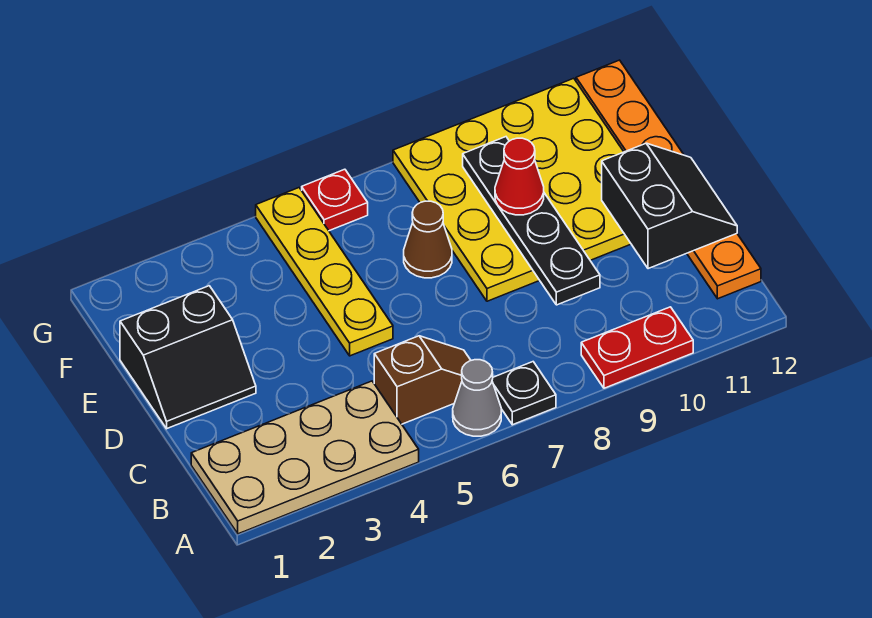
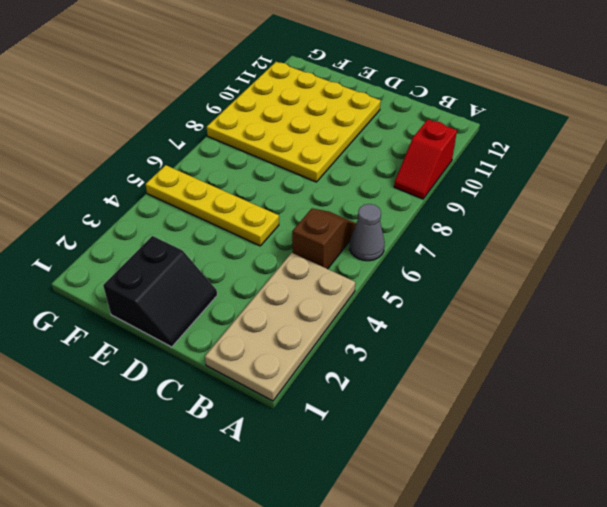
red 1x2 slope [394,120,457,199] -> red 1x2 plate [581,307,693,388]
none -> black 1x1 plate [492,362,556,425]
none -> orange 1x6 plate [576,60,761,299]
none -> brown 1x1 cone [404,201,452,278]

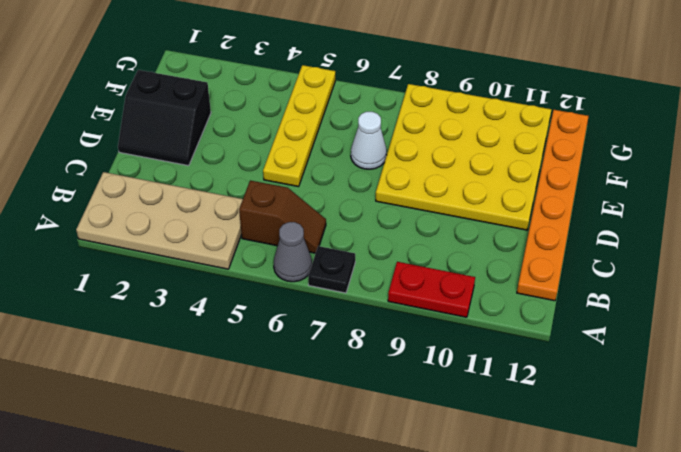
white 1x1 cone [351,112,387,169] -> brown 1x1 cone [404,201,452,278]
none -> red 1x1 plate [302,169,368,231]
none -> black 1x4 plate [463,137,600,305]
none -> black 2x2 slope [602,143,737,269]

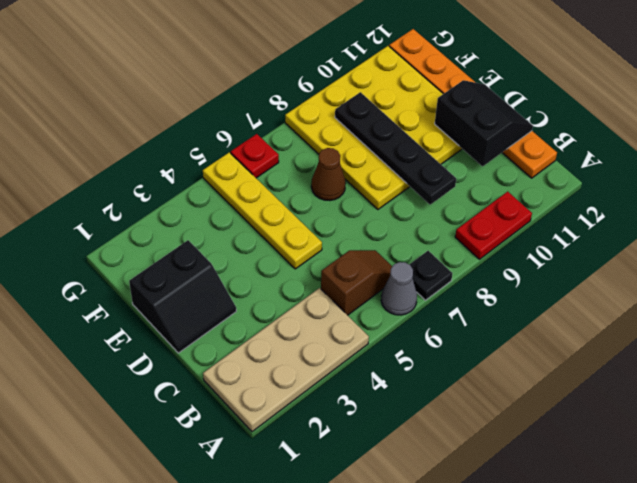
none -> red 1x1 cone [495,138,544,215]

